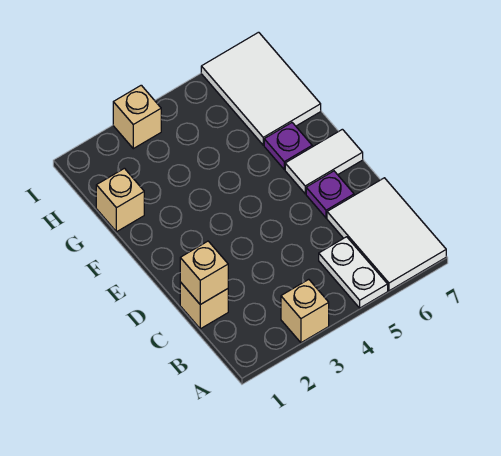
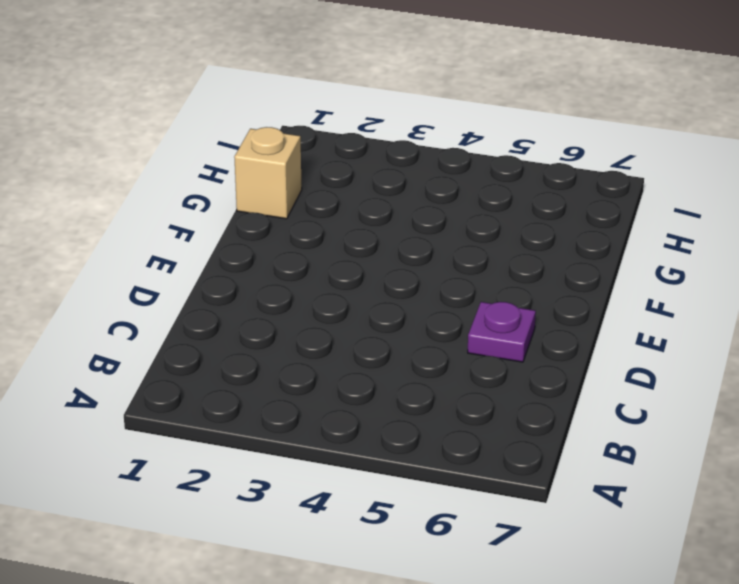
none -> tan 1x1 brick [281,279,329,343]
none -> white 1x2 plate [319,237,388,308]

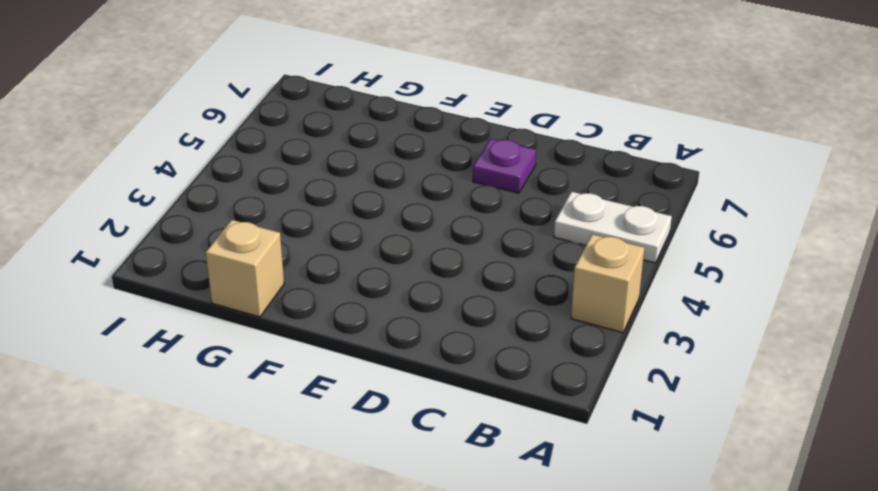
none -> white 2x3 tile [327,178,446,291]
none -> tan 1x1 brick [180,282,228,329]

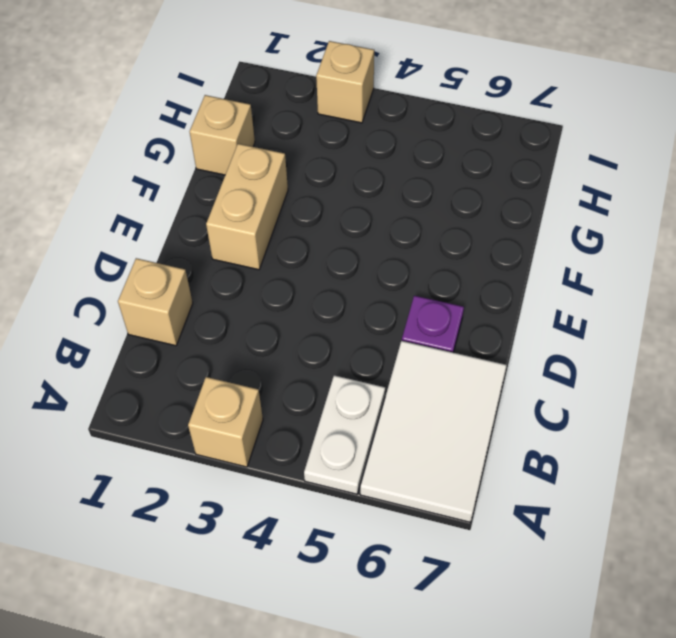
tan 1x2 brick [206,144,288,270] -> none
none -> white 1x2 tile [285,129,363,194]
none -> purple 1x1 plate [264,123,312,169]

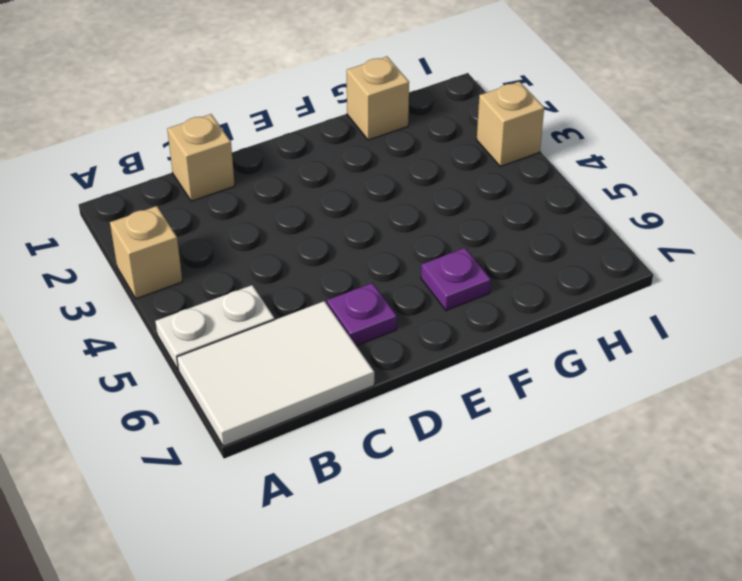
none -> white 1x2 tile [285,129,363,194]
none -> white 2x3 tile [201,32,321,145]

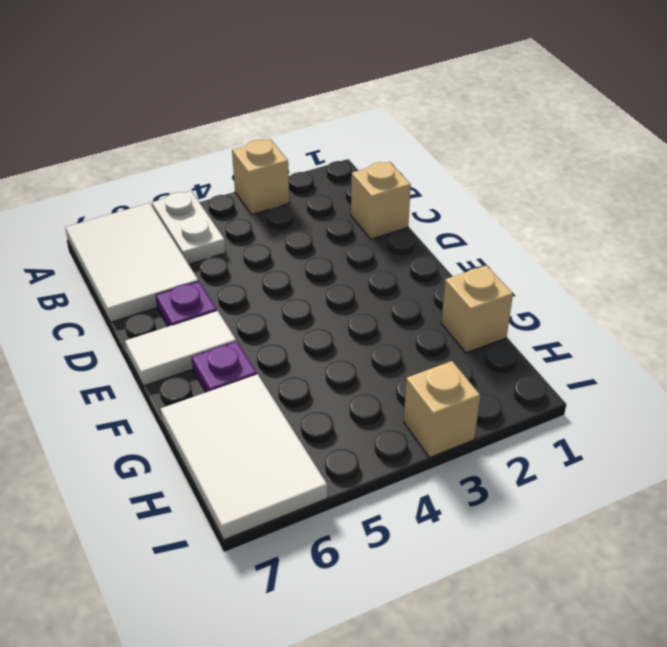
none -> tan 1x1 brick [180,241,228,305]

